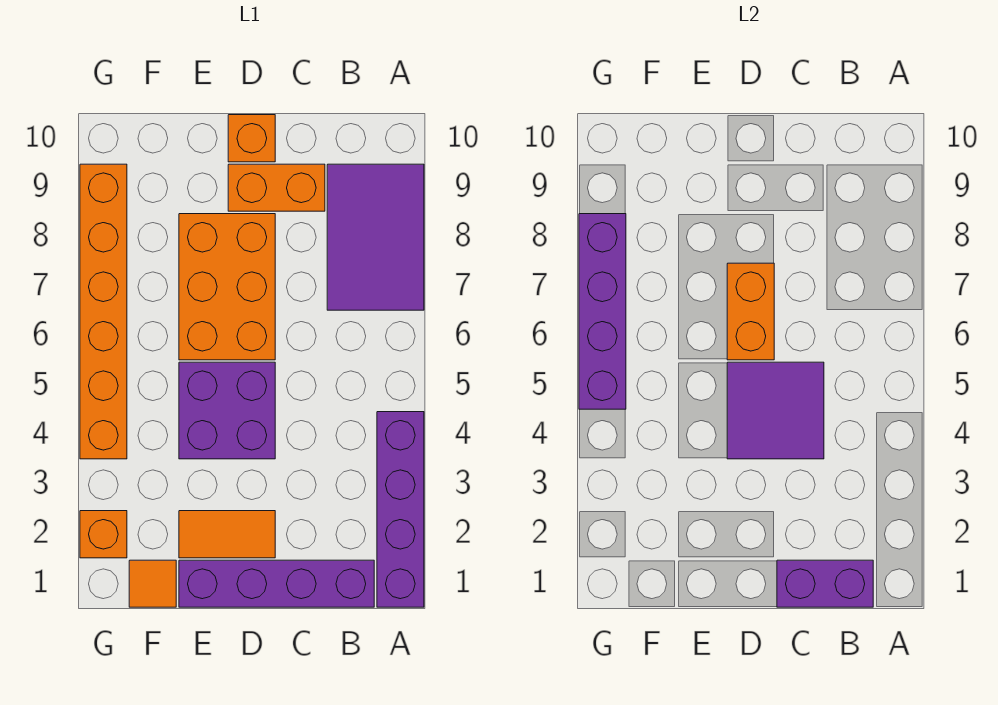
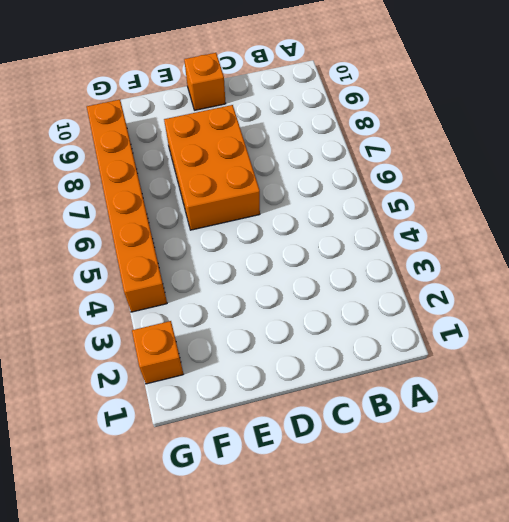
none -> purple 1x4 brick [377,412,424,607]
none -> purple 2x3 tile [327,164,424,310]
none -> purple 1x4 brick [179,560,374,607]

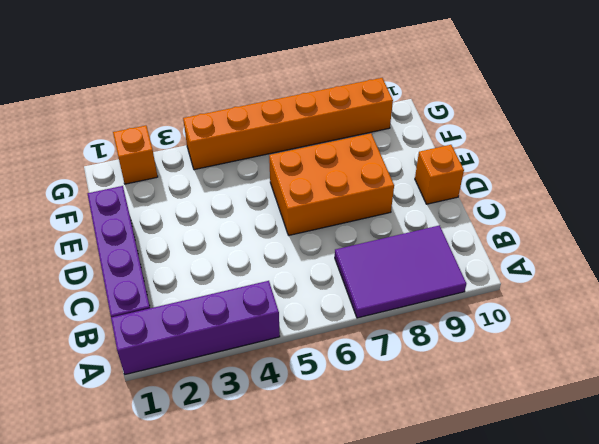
none -> orange 1x2 brick [228,164,325,211]
none -> orange 1x2 tile [179,511,275,558]
none -> purple 2x2 brick [179,362,275,459]

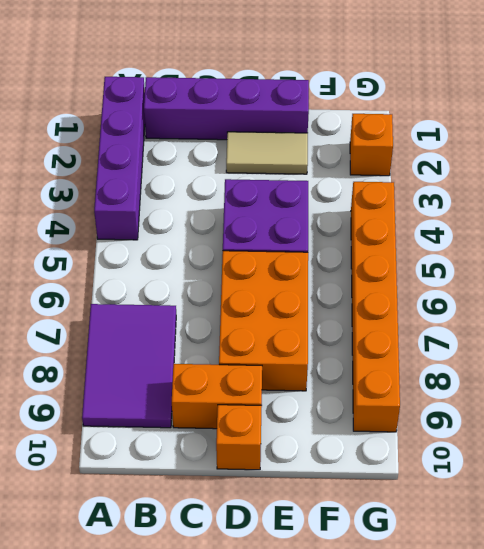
tan 1x2 tile [226,132,308,174] -> orange 1x2 tile [179,511,275,558]
none -> orange 1x1 tile [129,560,176,607]
none -> purple 1x2 brick [777,560,873,607]
none -> purple 2x2 tile [727,362,824,459]

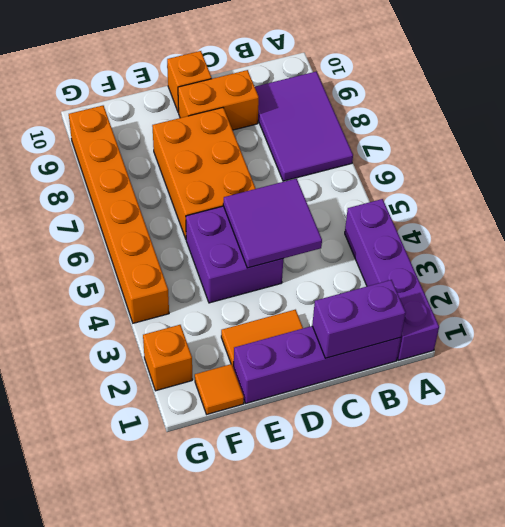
none -> orange 1x2 brick [727,263,774,360]
none -> purple 1x4 brick [579,214,626,409]

